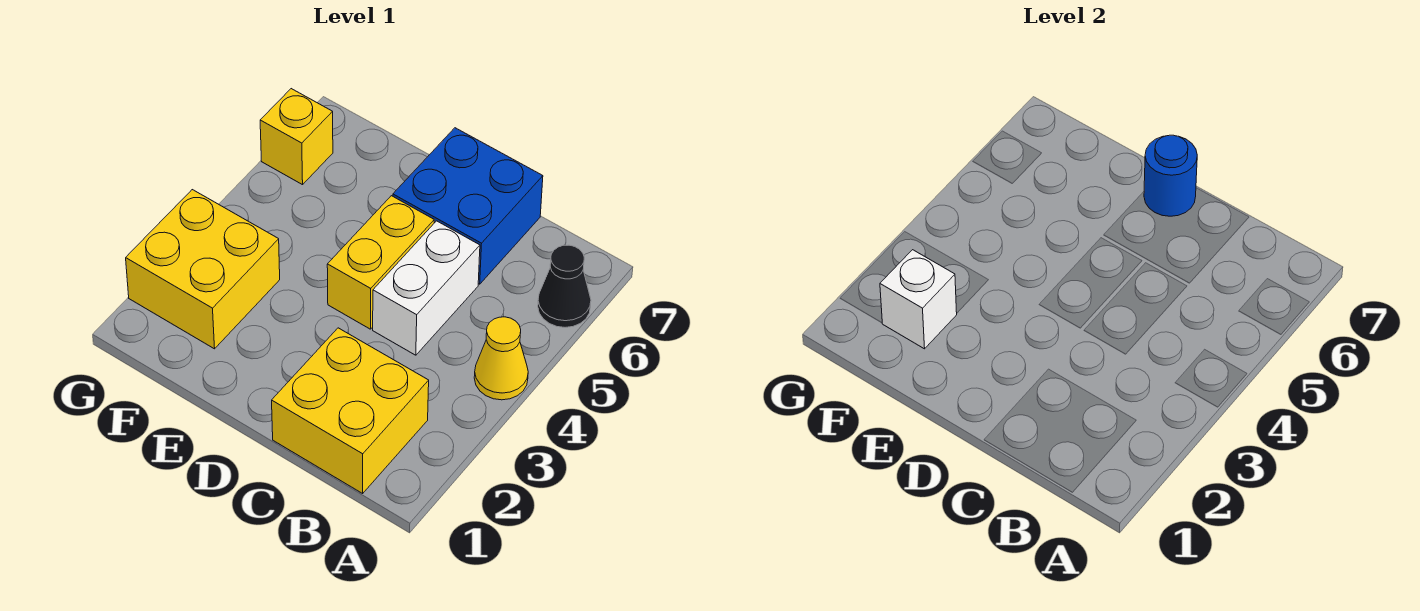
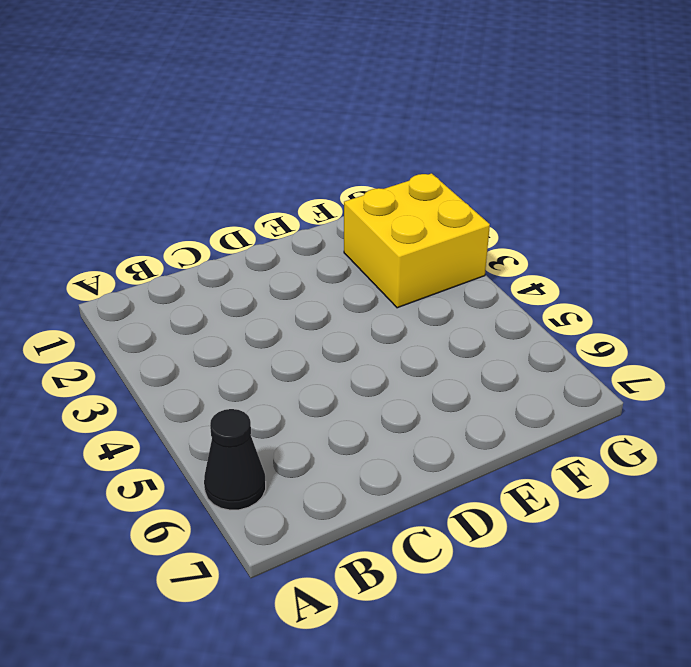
none -> yellow 1x1 cone [474,317,528,400]
none -> yellow 2x2 brick [272,328,429,493]

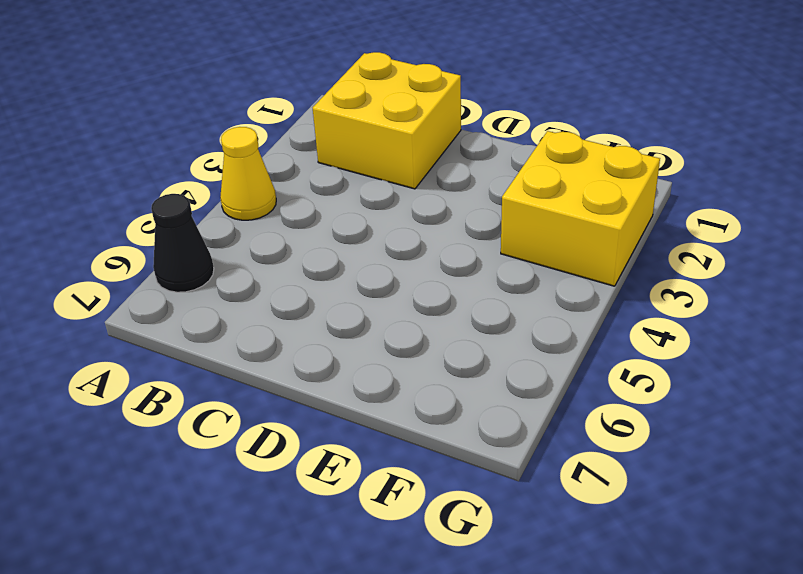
none -> white 1x2 brick [373,221,480,355]
none -> blue 2x2 brick [393,128,543,284]

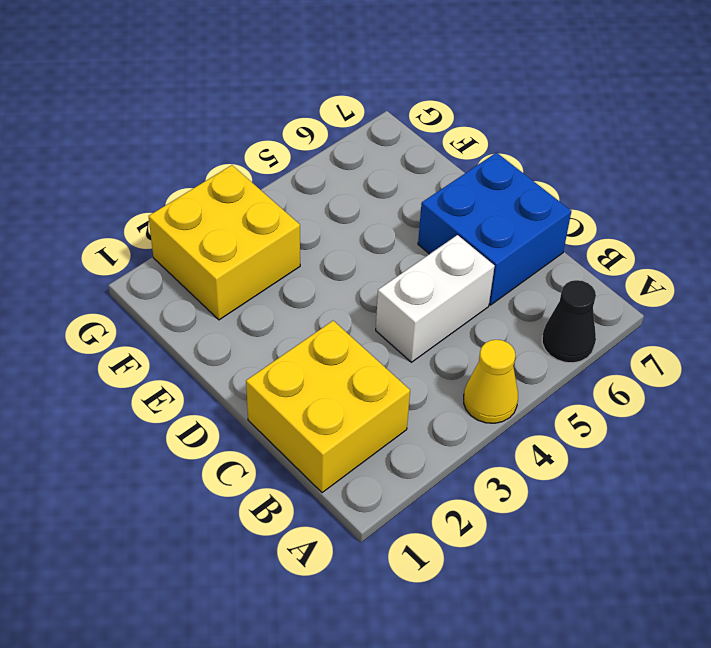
none -> yellow 1x2 brick [327,196,434,329]
none -> yellow 1x1 brick [260,89,333,185]

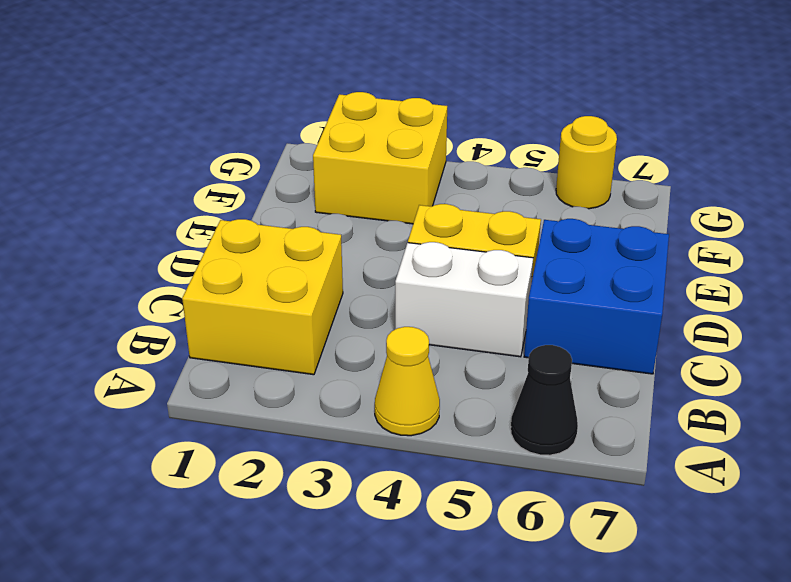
yellow 1x1 round brick [556,116,617,209] -> yellow 1x1 brick [260,89,333,185]
none -> blue 1x1 round brick [1144,135,1197,216]
none -> white 1x1 brick [880,250,957,349]

